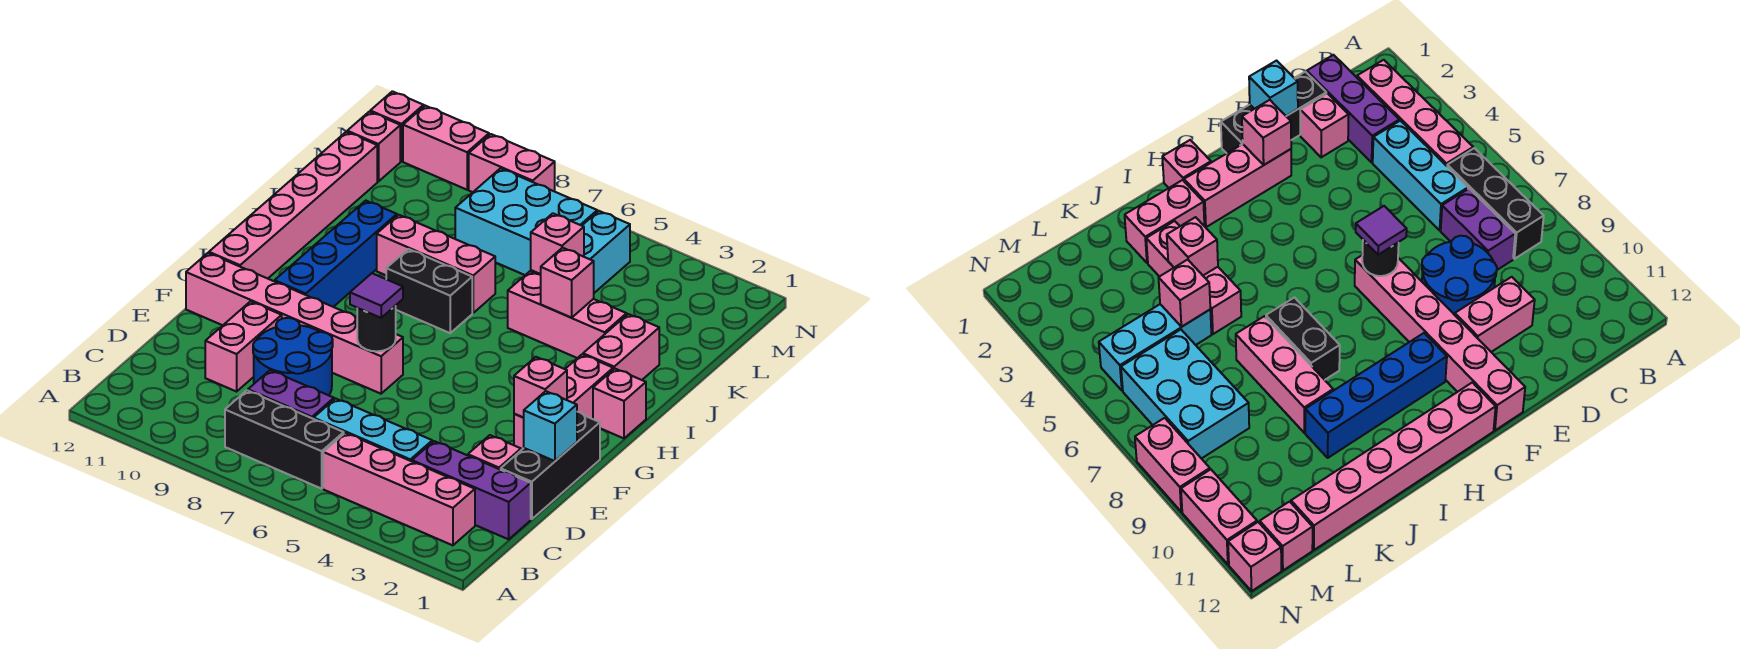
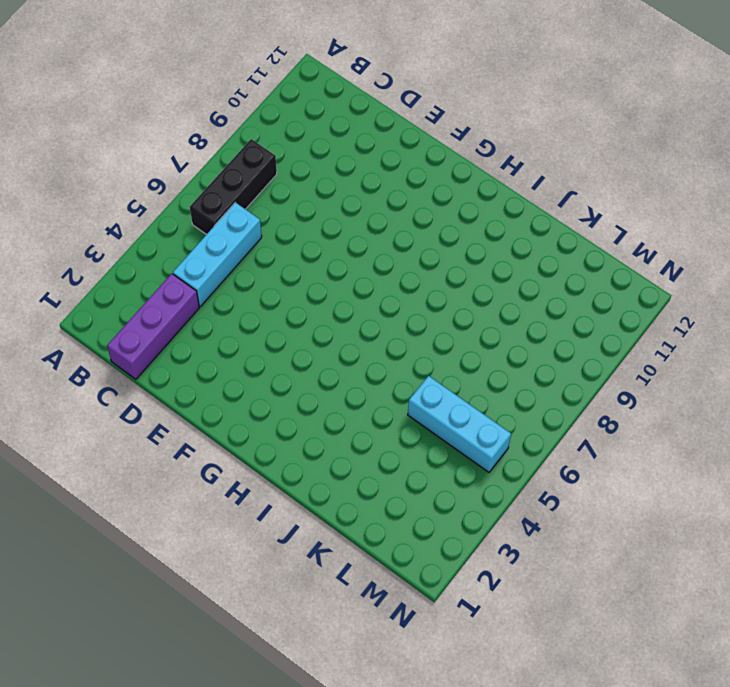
none -> pink 1x4 brick [323,433,475,545]
none -> purple 1x2 brick [248,370,334,419]
none -> black 1x3 brick [501,412,600,519]
none -> pink 1x1 brick [468,435,521,470]

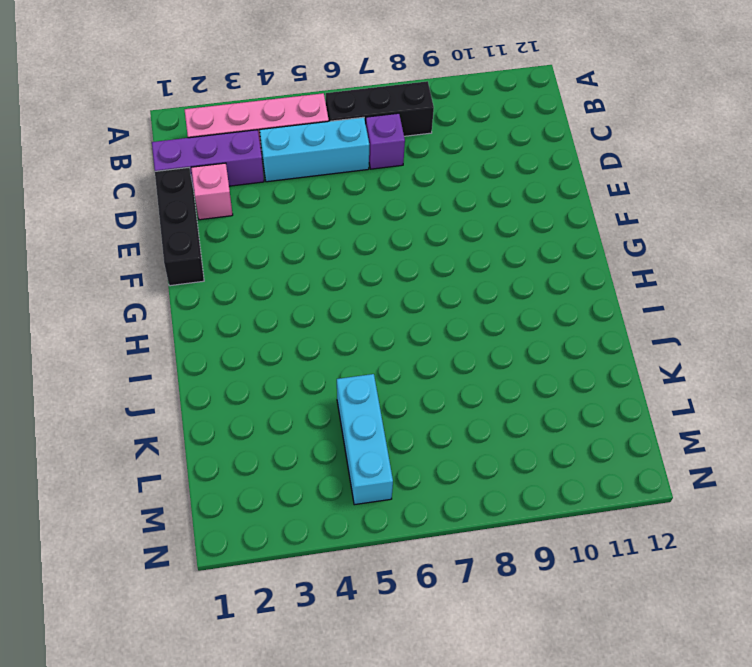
purple 1x1 brick [366,113,405,169] -> purple 1x2 brick [248,370,334,419]
none -> blue 2x2 round brick [253,318,333,395]
none -> pink 1x2 brick [205,301,282,392]
none -> pink 1x3 brick [514,354,613,450]
none -> pink 1x6 brick [186,253,403,394]

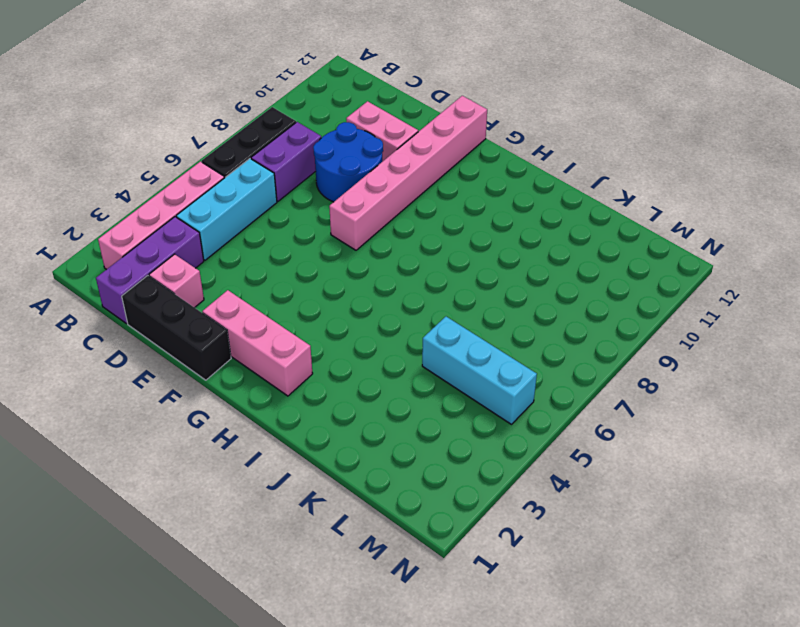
none -> blue 1x4 brick [275,201,397,307]
none -> pink 1x6 brick [209,132,377,279]
none -> pink 1x1 brick [593,369,646,438]
none -> pink 1x2 brick [583,314,659,380]

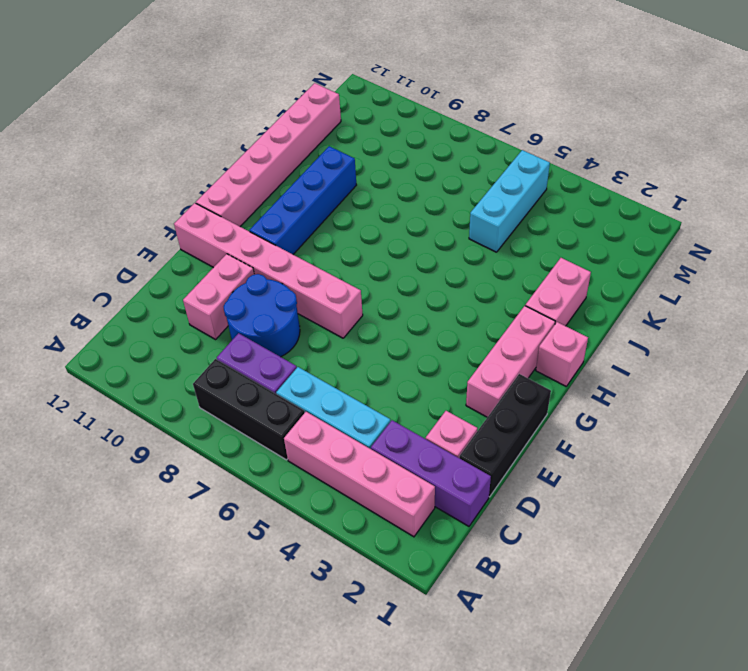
none -> black 1x2 brick [386,249,472,333]
none -> pink 1x3 brick [508,271,627,358]
none -> pink 1x3 brick [377,215,495,313]
none -> cyan 2x3 brick [455,168,597,275]

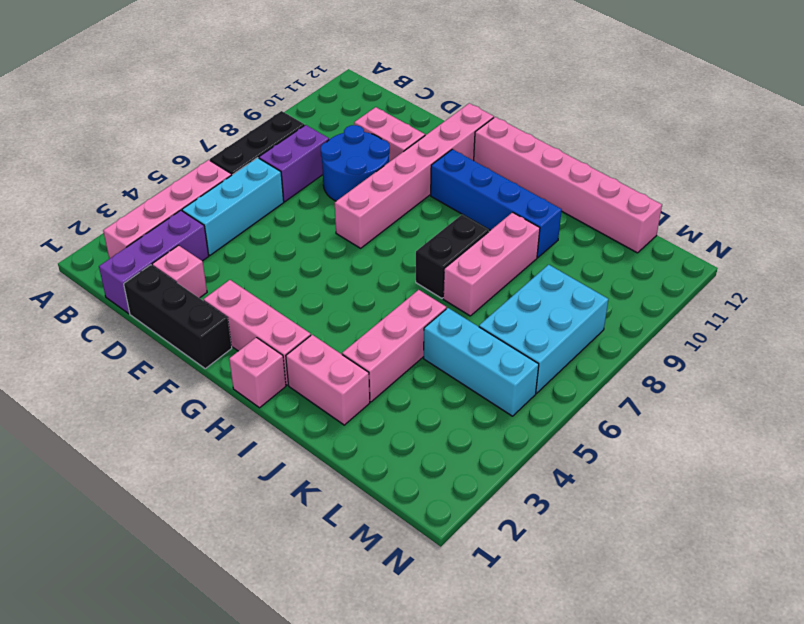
none -> pink 1x1 brick [347,112,400,182]
none -> pink 1x2 brick [469,134,555,192]
none -> pink 1x2 brick [403,106,489,190]
none -> pink 1x1 brick [370,91,424,161]

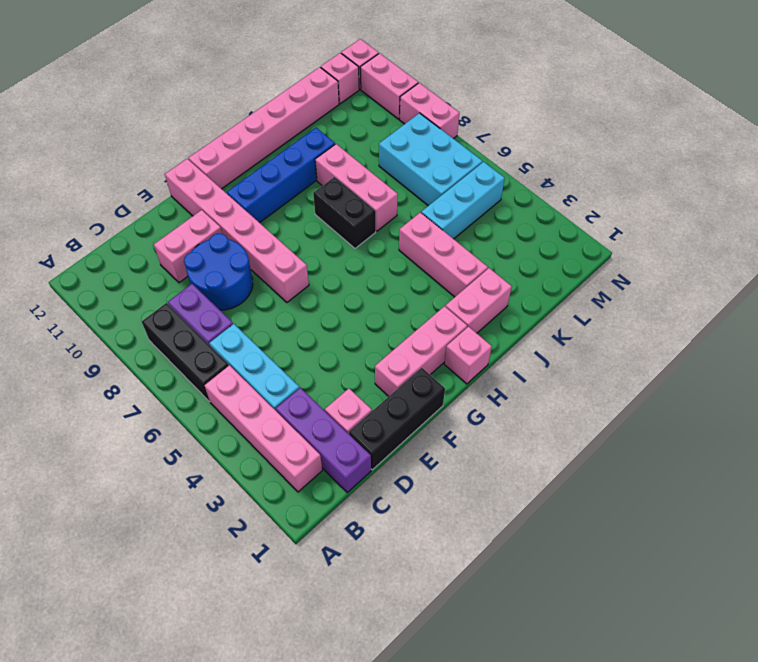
none -> cyan 1x1 brick [524,391,577,461]
none -> pink 1x1 brick [514,357,567,418]
none -> black 1x1 round brick [357,306,396,351]
none -> pink 1x1 brick [541,248,594,318]

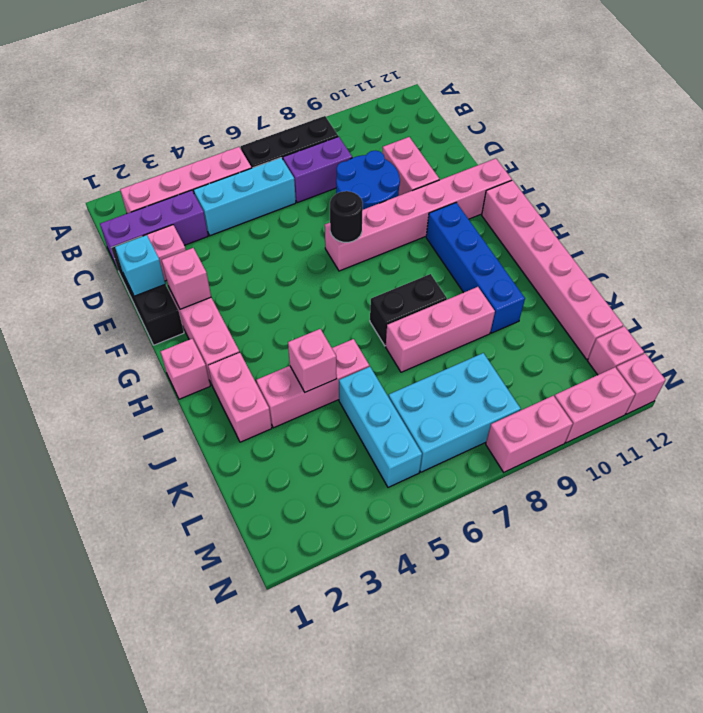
none -> pink 1x1 brick [531,213,584,274]
none -> purple 1x1 tile [350,273,403,318]

